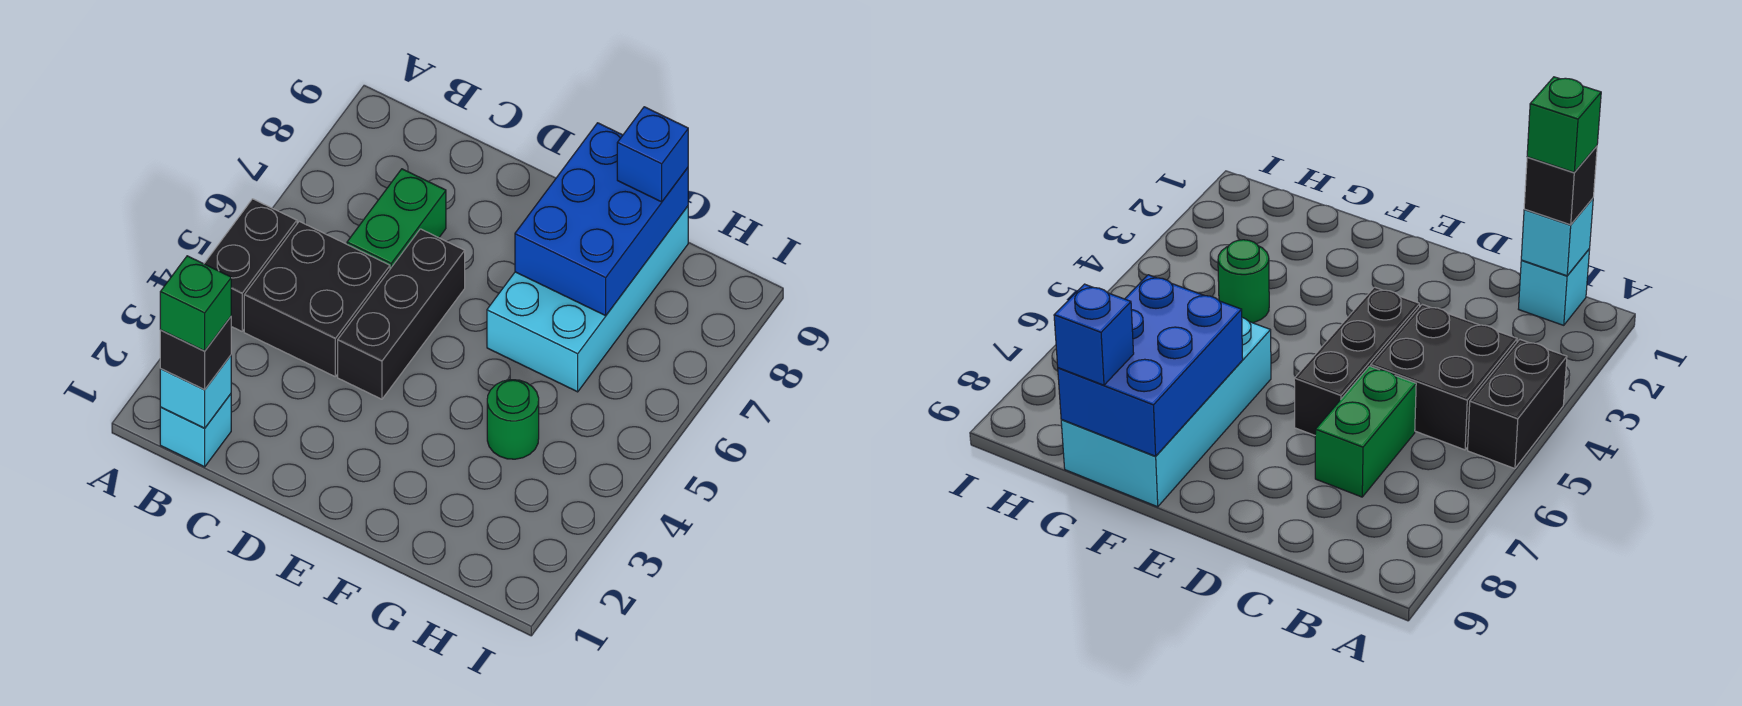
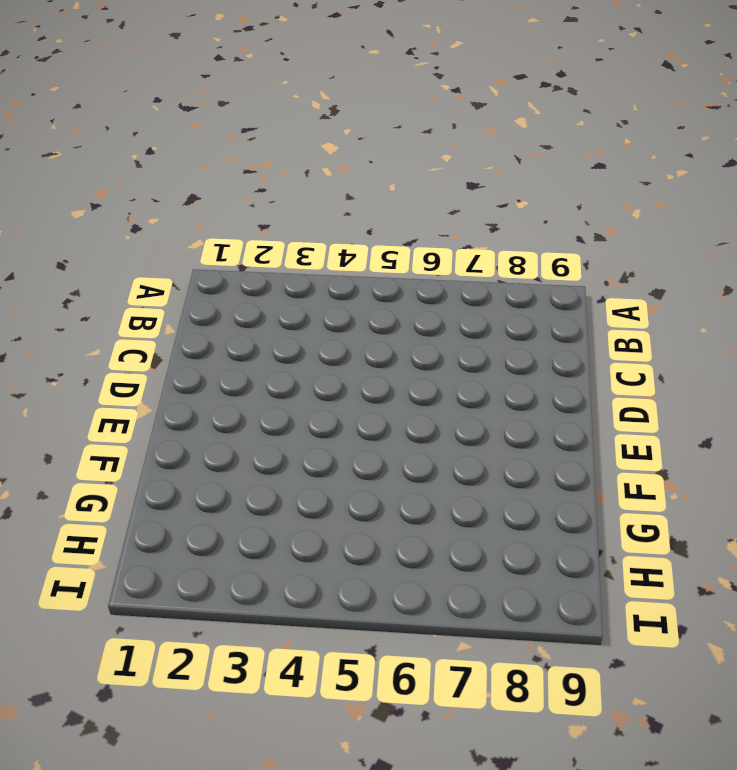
none -> black 1x2 brick [204,199,297,331]
none -> cyan 1x1 brick [160,394,231,467]
none -> black 2x2 brick [244,221,390,376]

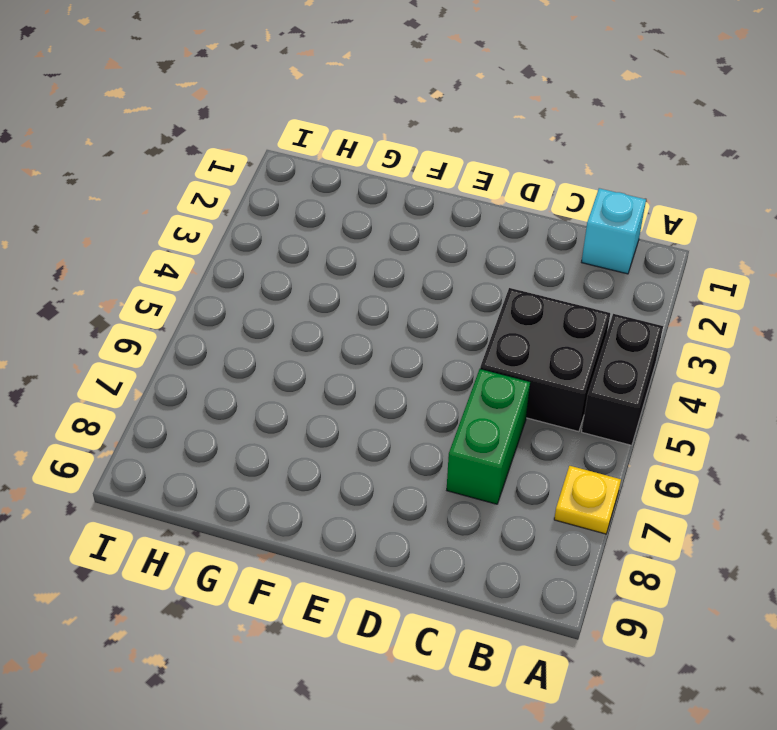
yellow 1x1 plate [554,466,621,534] -> none
none -> black 1x3 brick [338,229,465,399]
none -> cyan 2x4 brick [487,206,688,392]
none -> green 1x1 round brick [487,380,539,459]

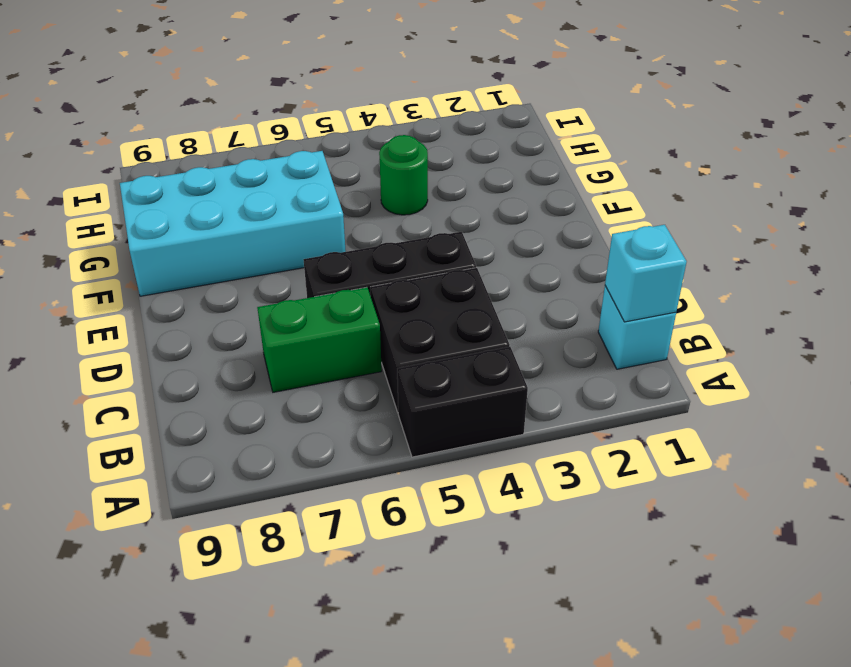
none -> blue 2x3 brick [515,123,688,316]
none -> black 1x1 brick [160,317,231,390]
none -> blue 1x1 brick [617,107,688,202]

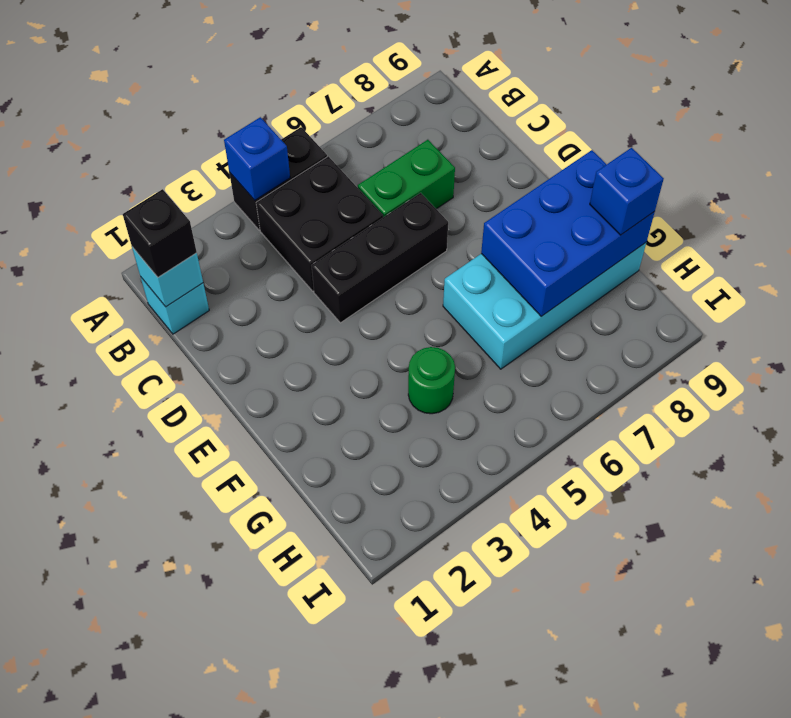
blue 1x1 brick [224,117,290,200] -> none
none -> green 1x1 brick [160,256,231,351]

